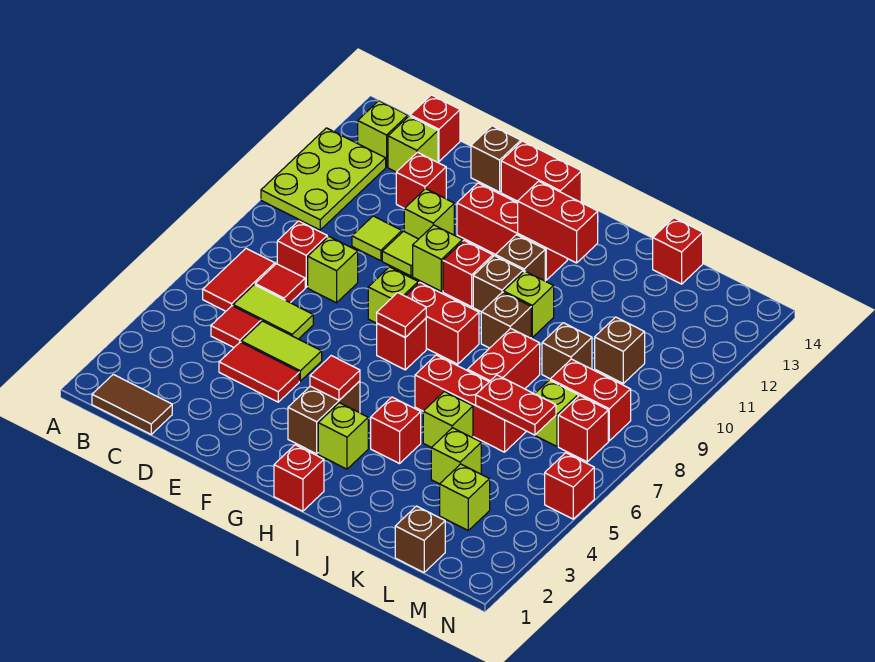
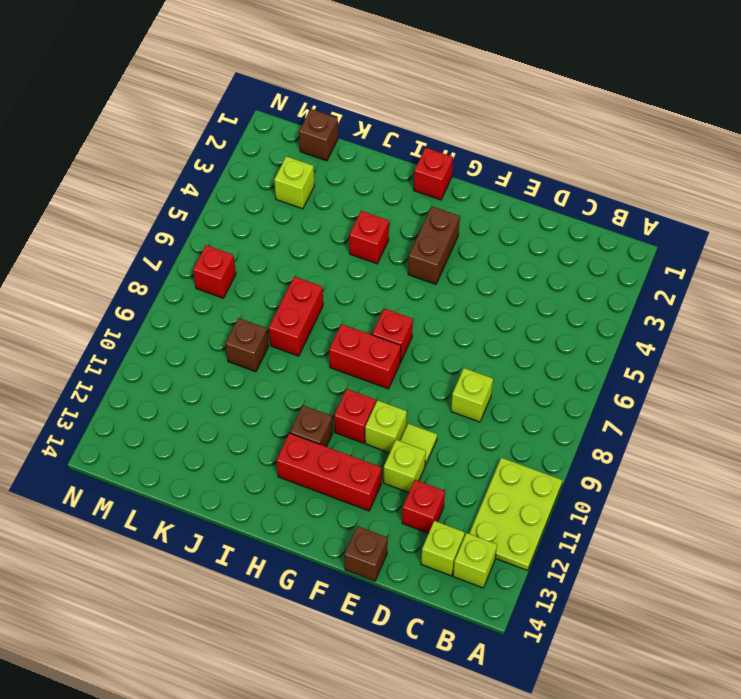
none -> brown 1x2 tile [92,374,172,434]
none -> red 1x2 tile [203,248,275,311]
none -> red 1x1 tile [211,306,261,347]
none -> lime 1x2 tile [233,285,313,339]

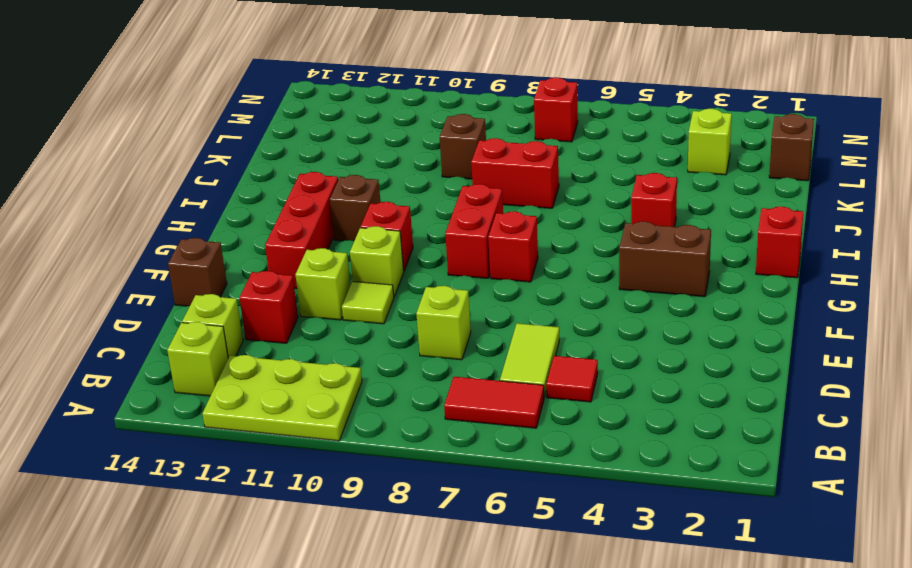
none -> brown 1x2 tile [92,374,172,434]
none -> red 1x1 tile [255,264,305,303]
none -> red 1x1 brick [277,221,327,287]
none -> red 1x1 brick [410,95,460,161]

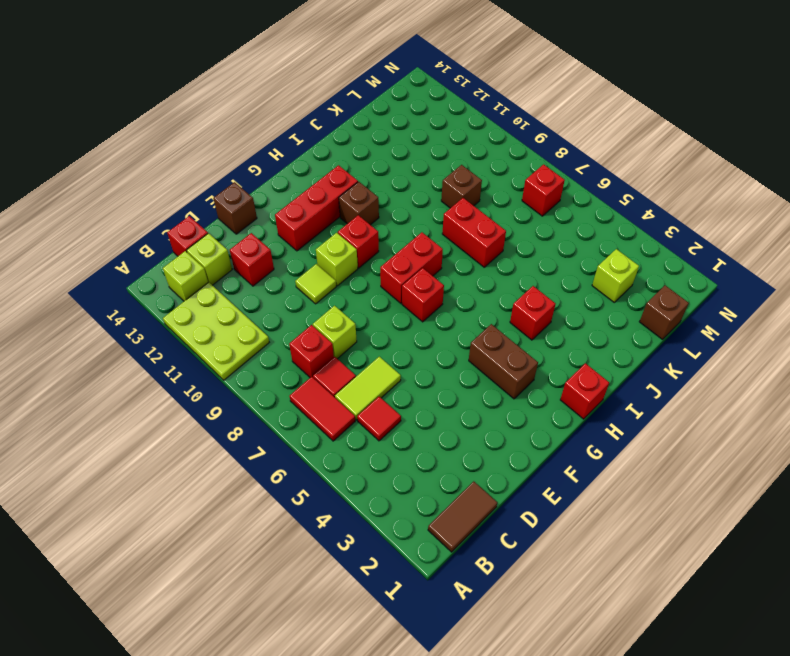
none -> red 1x2 tile [219,342,299,402]
none -> lime 1x2 tile [241,321,322,381]
none -> lime 1x1 tile [352,216,402,261]
none -> lime 1x1 brick [404,189,454,239]

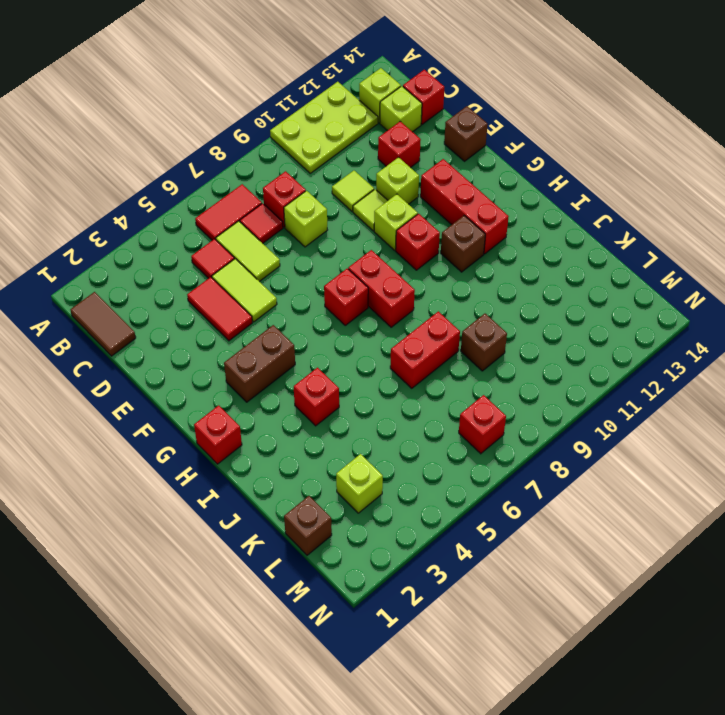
none -> lime 1x1 brick [368,267,418,323]
none -> red 1x2 brick [501,141,581,202]
none -> lime 1x1 brick [318,403,368,469]
none -> brown 1x1 brick [473,256,523,312]

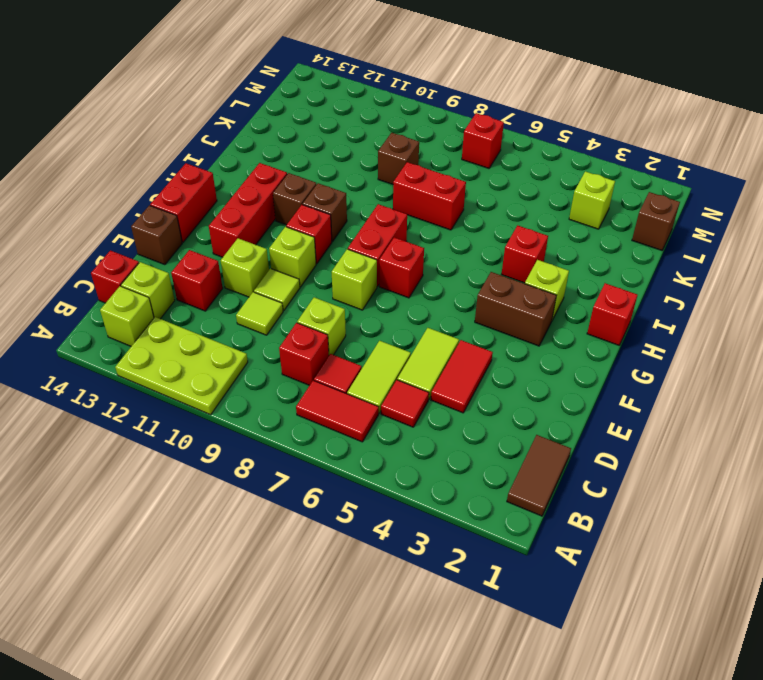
none -> red 1x3 brick [415,355,526,452]
none -> brown 1x1 brick [481,292,531,348]
none -> lime 1x1 brick [504,271,554,337]
none -> lime 1x1 brick [423,391,473,448]

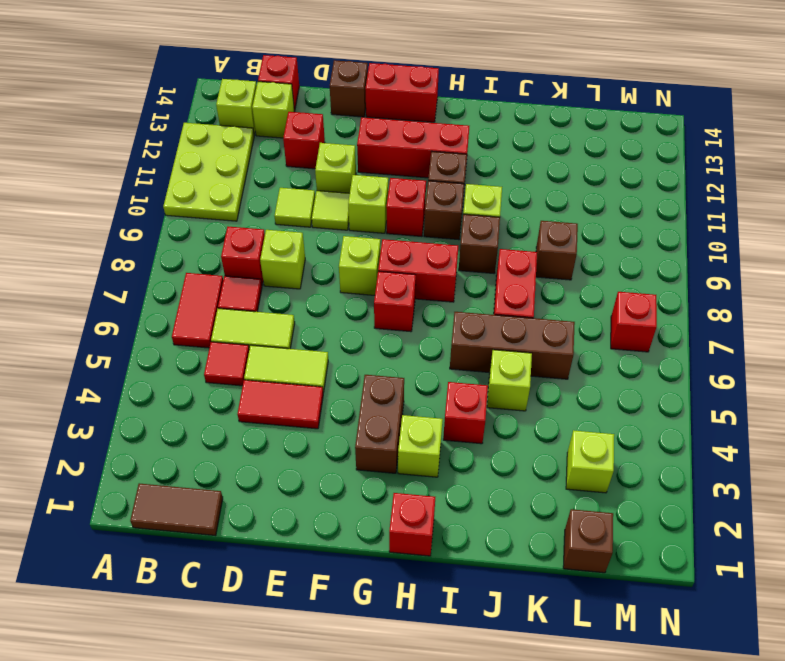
brown 1x3 brick [450,312,575,379] -> red 1x3 brick [415,355,526,452]
none -> lime 1x1 brick [431,428,481,484]
none -> red 1x1 brick [653,218,703,284]
none -> lime 1x1 brick [535,380,578,446]
none -> red 1x2 brick [550,359,631,441]

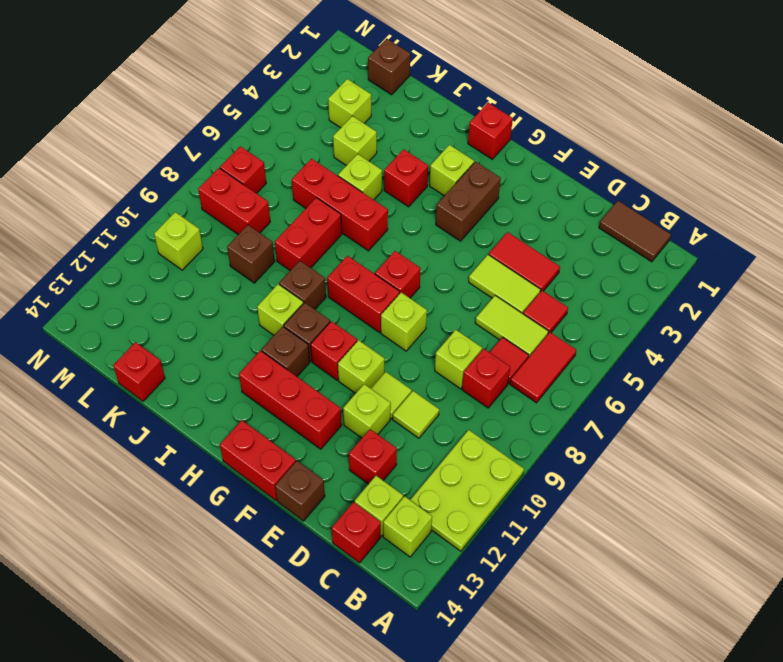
lime 1x1 brick [154,212,203,270] -> lime 1x1 brick moved to [535,380,578,446]
none -> brown 1x1 brick [595,317,645,383]
none -> red 1x1 brick [545,453,594,519]
none -> red 1x1 tile [310,356,360,400]
none -> red 1x1 tile [377,293,426,337]

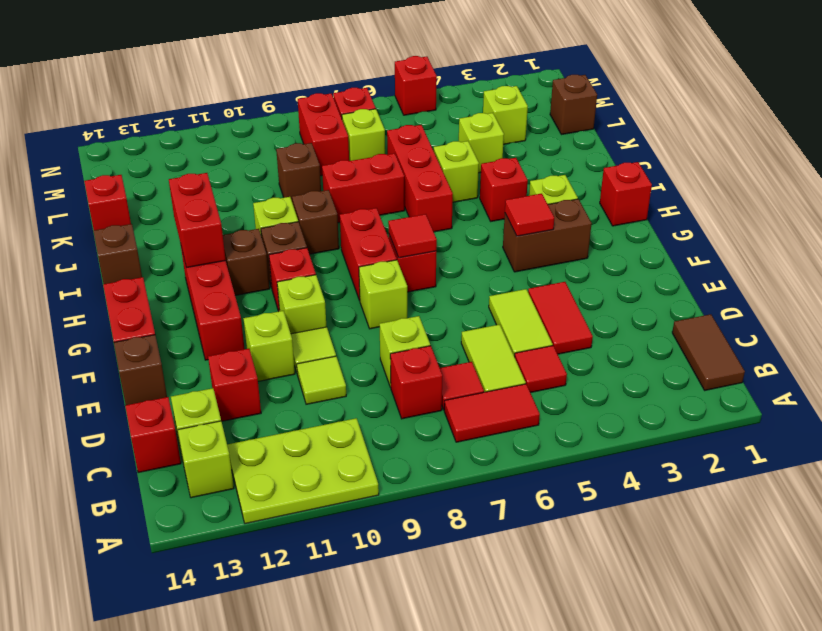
brown 1x1 brick [94,224,142,284] -> brown 1x1 brick moved to [595,317,645,383]
none -> red 1x2 plate [476,375,556,435]

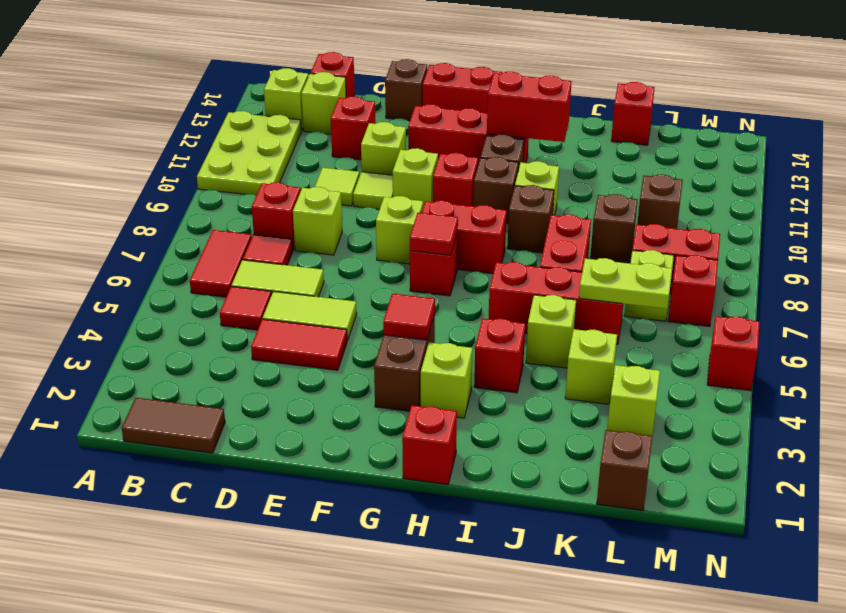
lime 1x2 plate [579,258,672,309] -> red 1x2 plate [476,375,556,435]

